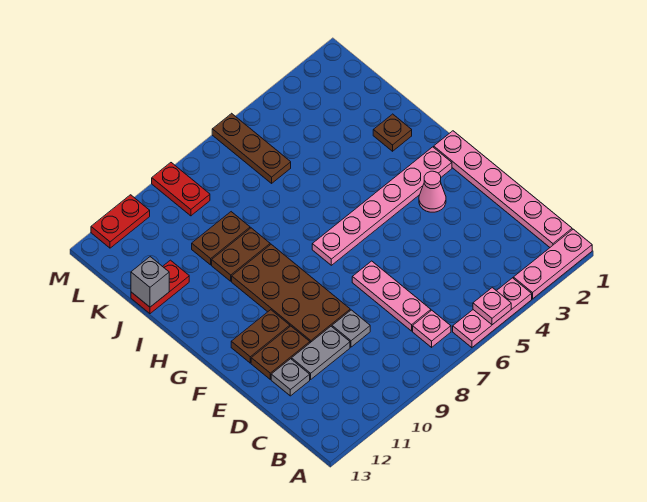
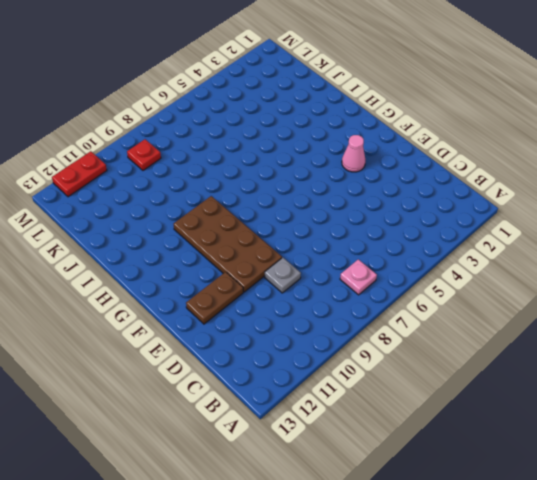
red 1x1 plate [127,139,161,170] -> red 1x2 plate [152,163,210,216]
none -> pink 1x3 plate [513,229,592,299]
none -> pink 1x3 plate [453,278,532,348]
none -> pink 1x6 plate [434,131,572,247]

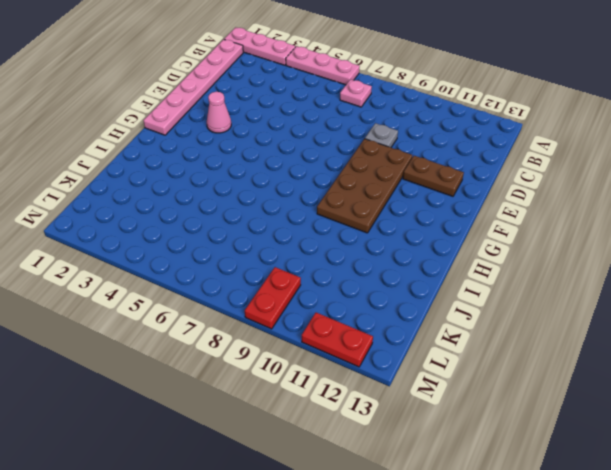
none -> pink 1x3 plate [352,261,431,331]
none -> grey 1x2 plate [292,326,350,380]
none -> grey 1x1 plate [271,359,310,396]

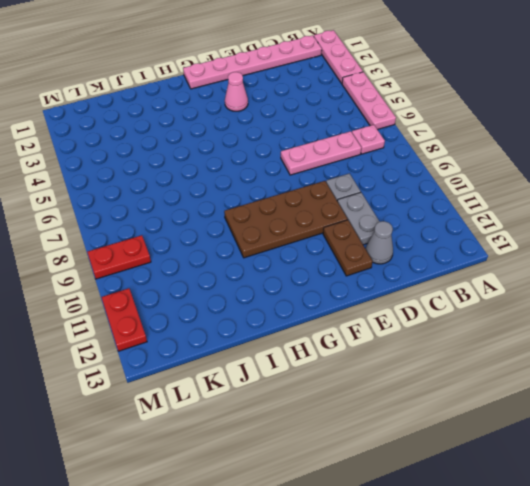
grey 1x1 cone [366,221,393,264] -> grey 1x1 plate [271,359,310,396]
none -> brown 1x2 plate [231,310,290,363]
none -> pink 1x6 plate [312,147,452,265]
none -> brown 1x1 plate [373,114,412,151]

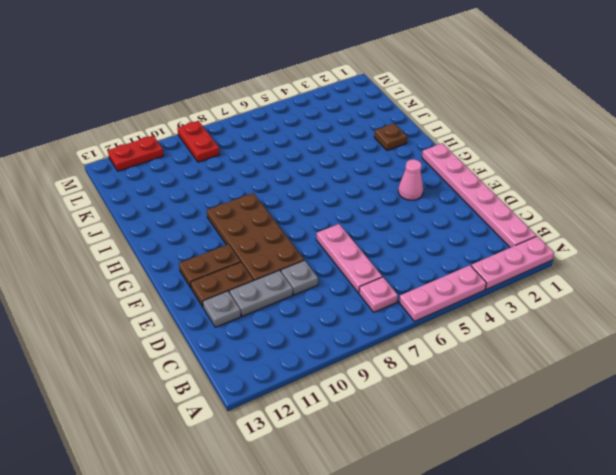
none -> pink 1x6 plate [312,147,452,265]
none -> brown 1x2 plate [212,228,270,281]
none -> brown 1x2 plate [192,212,250,265]

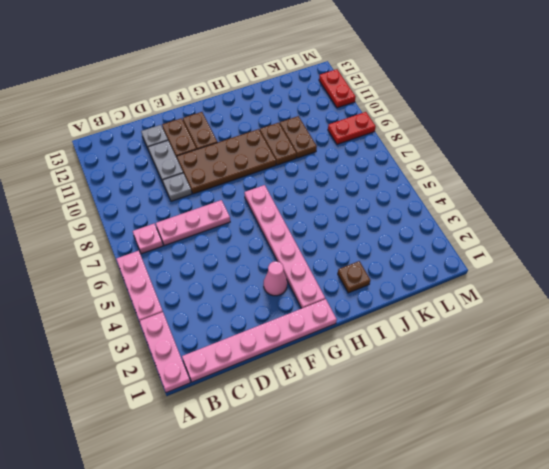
none -> red 1x2 plate [131,260,189,314]
none -> brown 1x3 plate [212,113,291,183]
none -> pink 1x1 plate [473,288,511,325]

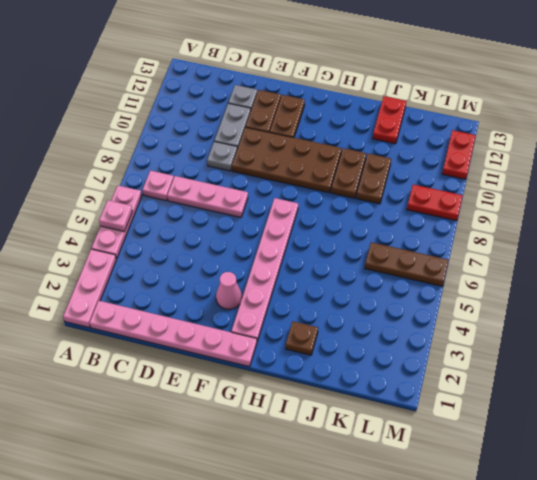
none -> grey 1x1 brick [131,257,169,307]

